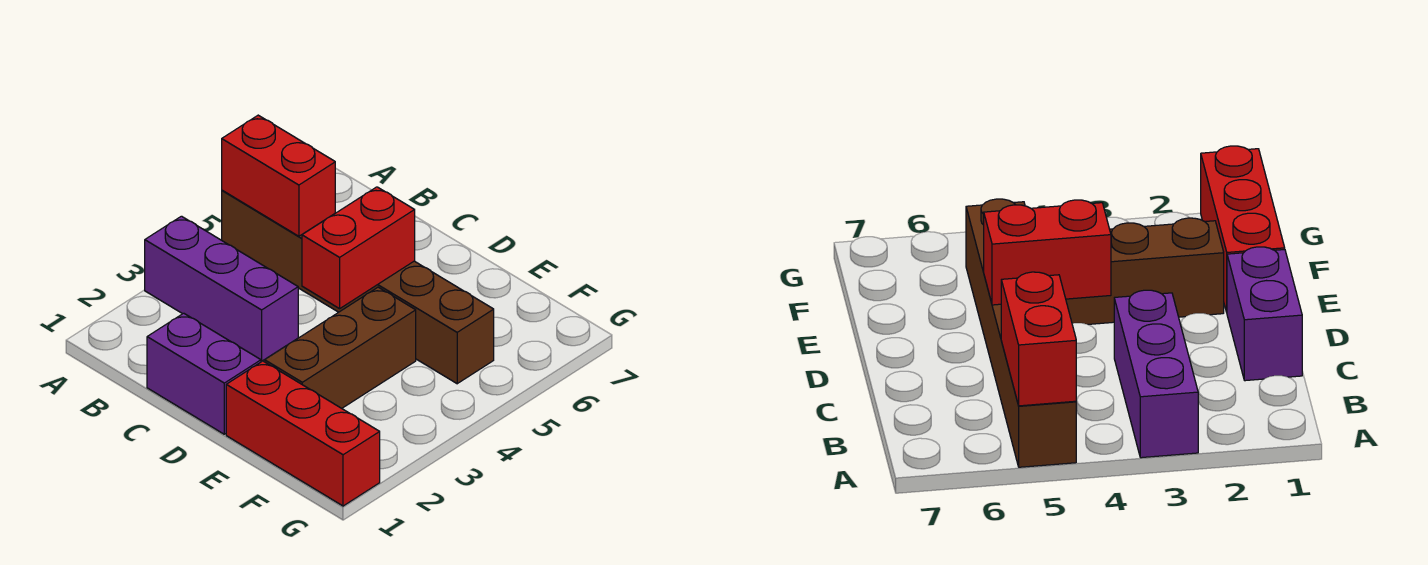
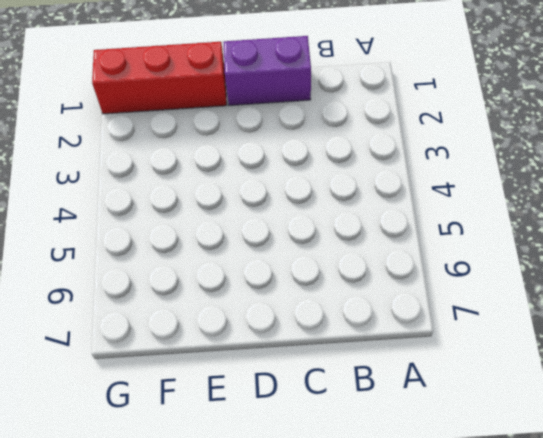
none -> purple 1x3 brick [145,216,298,361]
none -> brown 1x6 brick [222,190,494,384]

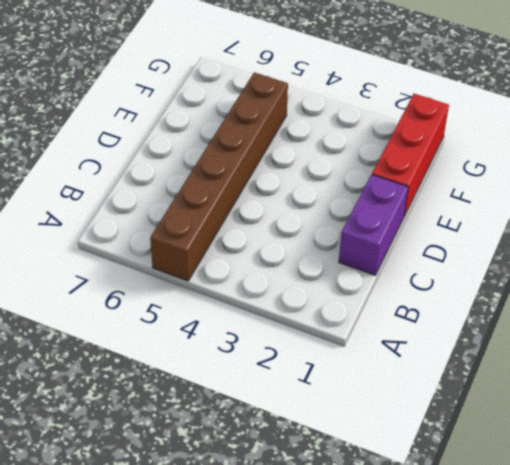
none -> purple 1x3 brick [145,216,298,361]
none -> brown 1x3 brick [265,287,416,408]

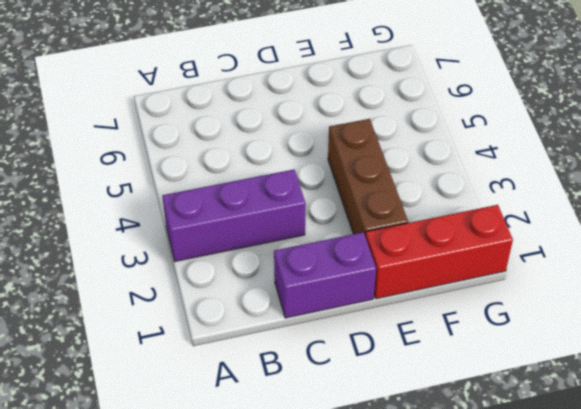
none -> brown 1x6 brick [222,190,494,384]
none -> red 1x2 brick [222,115,335,236]

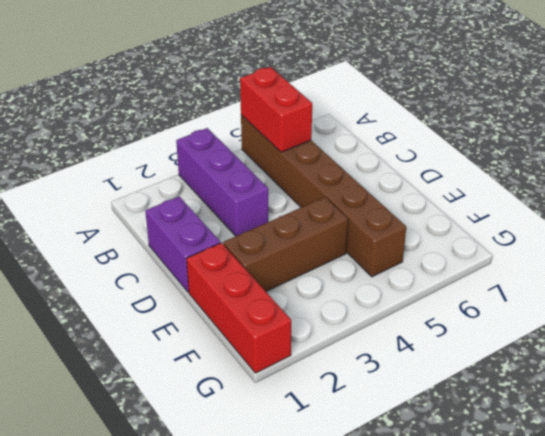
none -> red 1x2 brick [302,187,415,309]

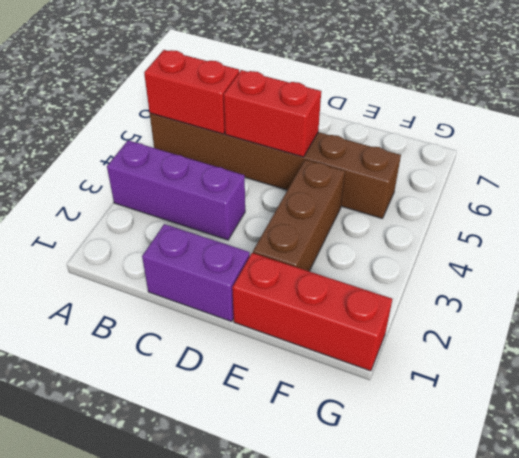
red 1x2 brick [224,70,321,157] -> red 1x2 brick turned to [302,187,415,309]

